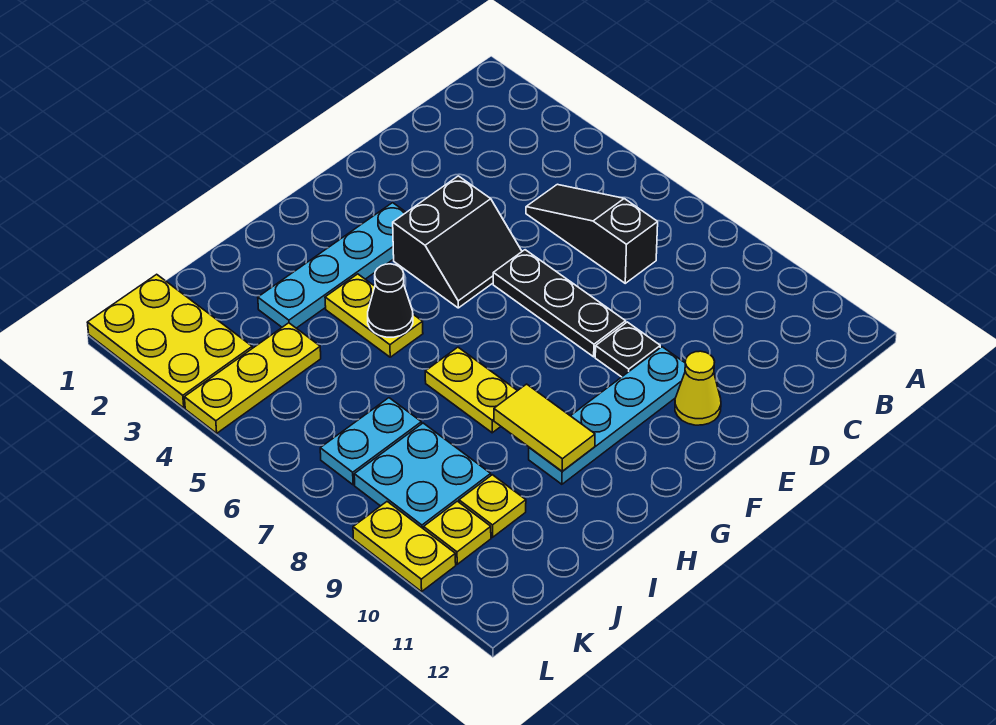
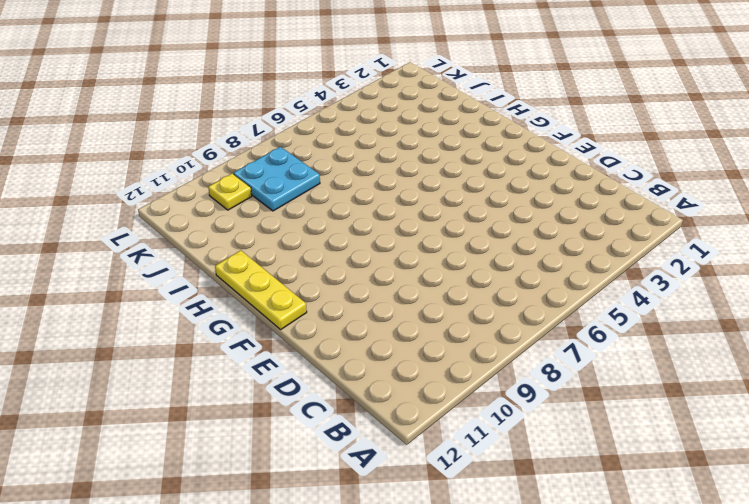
yellow 1x3 plate [215,250,307,329] -> yellow 1x3 plate moved to [184,323,321,433]
none -> black 1x3 slope [526,184,658,283]
none -> black 2x2 slope [393,176,522,308]
none -> black 1x3 plate [493,250,626,357]

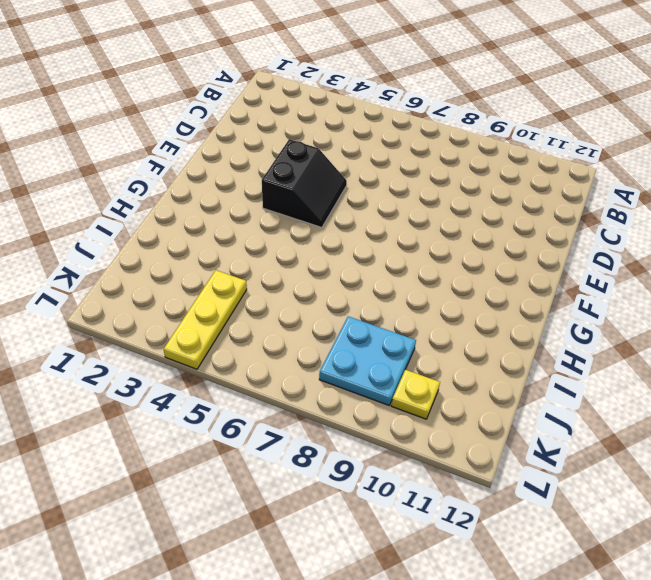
none -> black 1x3 slope [526,184,658,283]
none -> black 1x3 plate [493,250,626,357]
none -> black 1x1 plate [595,322,660,377]

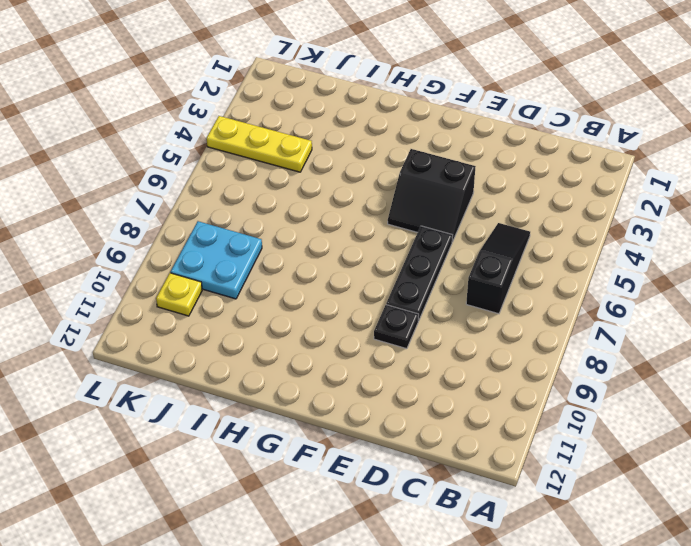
none -> cyan 1x4 plate [529,347,685,484]
none -> yellow 1x1 cone [675,351,721,425]
none -> cyan 1x4 plate [258,203,406,328]

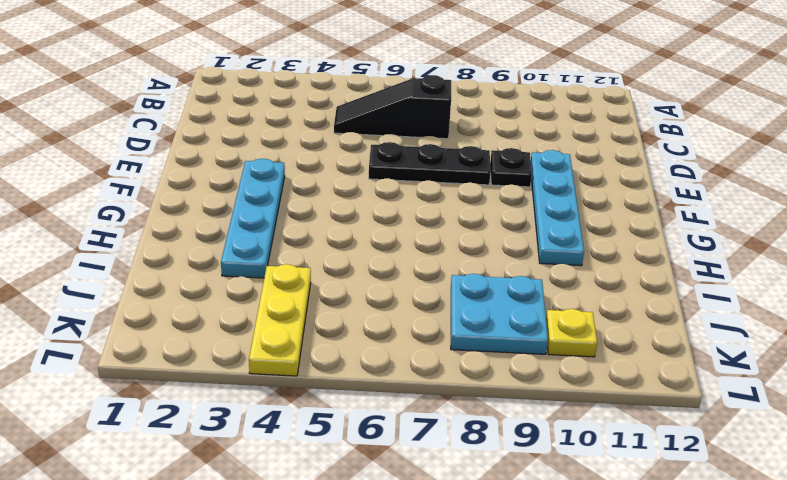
none -> black 2x2 slope [393,176,522,308]
none -> yellow 1x1 cone [675,351,721,425]
none -> yellow 1x2 plate [325,274,423,357]

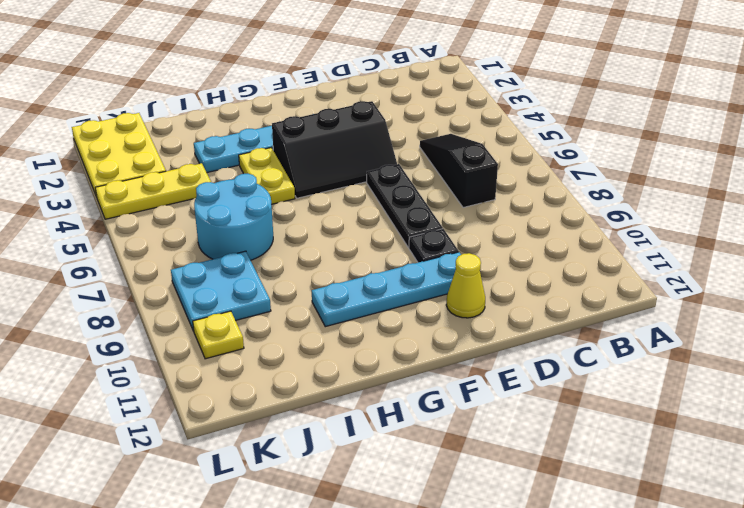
black 2x3 slope [272,101,397,198] -> black 2x2 slope [393,176,522,308]
cyan 2x2 round brick [194,174,273,260] -> cyan 1x2 plate [320,398,421,485]
none -> yellow 1x2 plate [425,347,517,433]
none -> yellow 1x1 plate [459,475,526,537]
none -> yellow 1x2 plate [353,502,456,592]

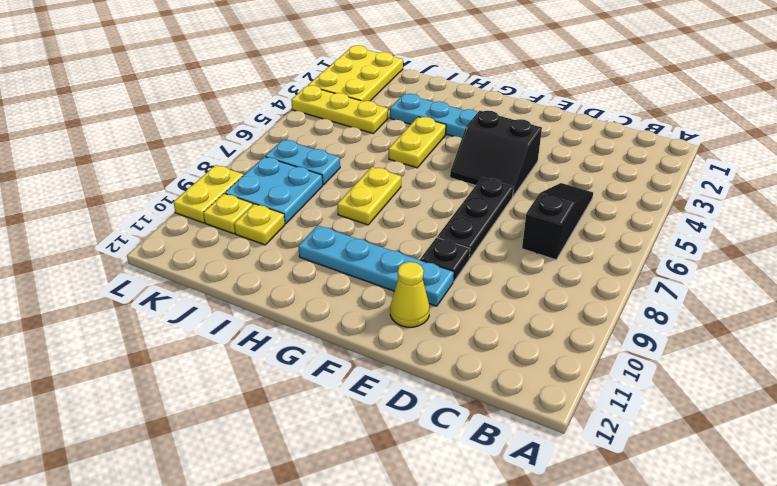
none -> black 1x1 cone [368,264,413,337]
none -> yellow 1x2 tile [494,384,595,471]

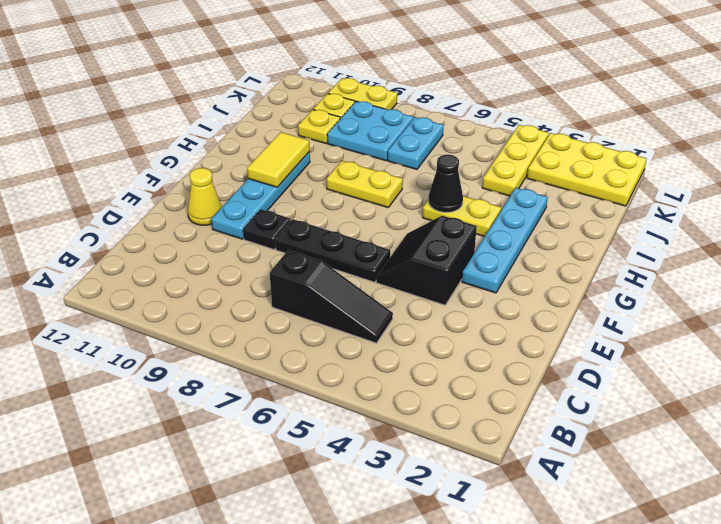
yellow 1x2 tile [247,132,310,187] -> yellow 1x2 tile turned to [494,384,595,471]

